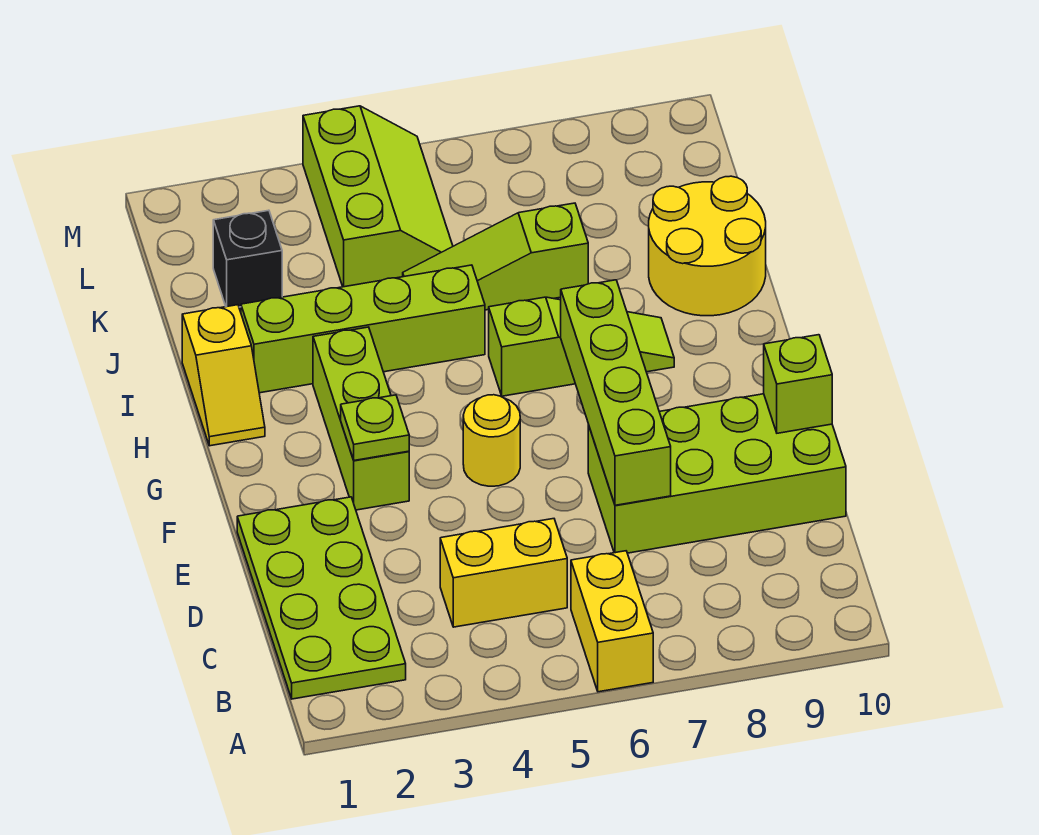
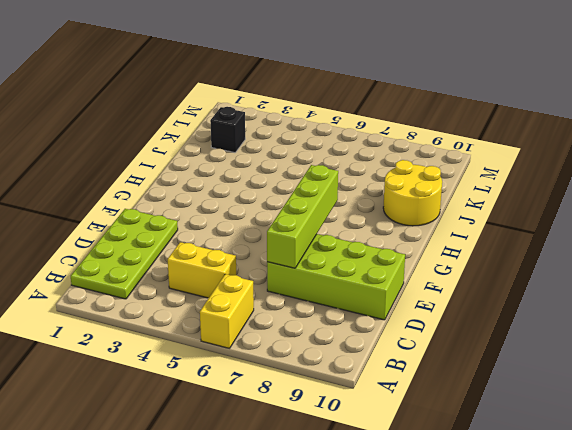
none -> lime 1x3 brick [313,327,409,510]
none -> yellow 1x1 round brick [463,395,520,486]
none -> yellow 1x2 slope [182,305,265,446]

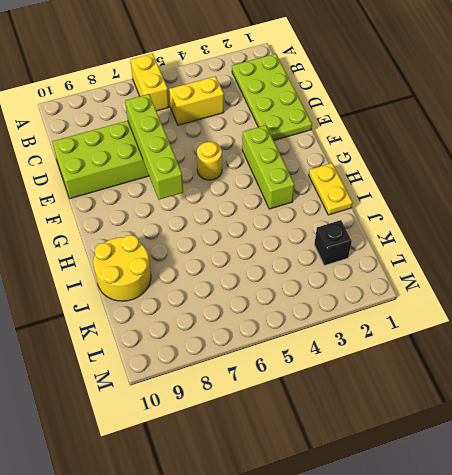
yellow 1x2 plate [309,163,352,215] -> yellow 1x2 slope [182,305,265,446]
none -> lime 1x3 slope [489,297,674,396]
none -> lime 1x4 brick [241,265,485,393]
none -> lime 1x3 slope [403,203,588,310]

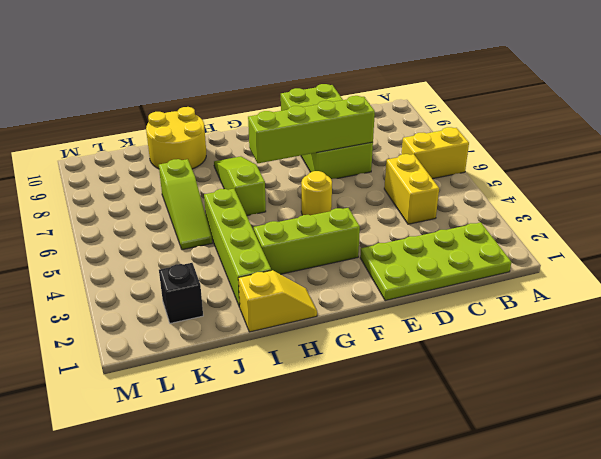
none -> lime 2x3 slope [303,106,453,287]
none -> lime 1x1 brick [764,335,832,433]
none -> lime 1x1 plate [341,395,409,460]

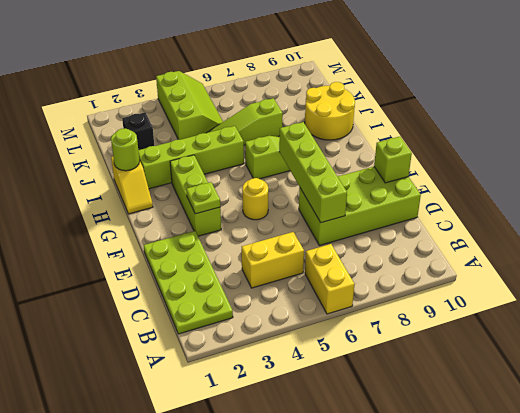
lime 1x1 round brick [111,128,140,171] -> none

